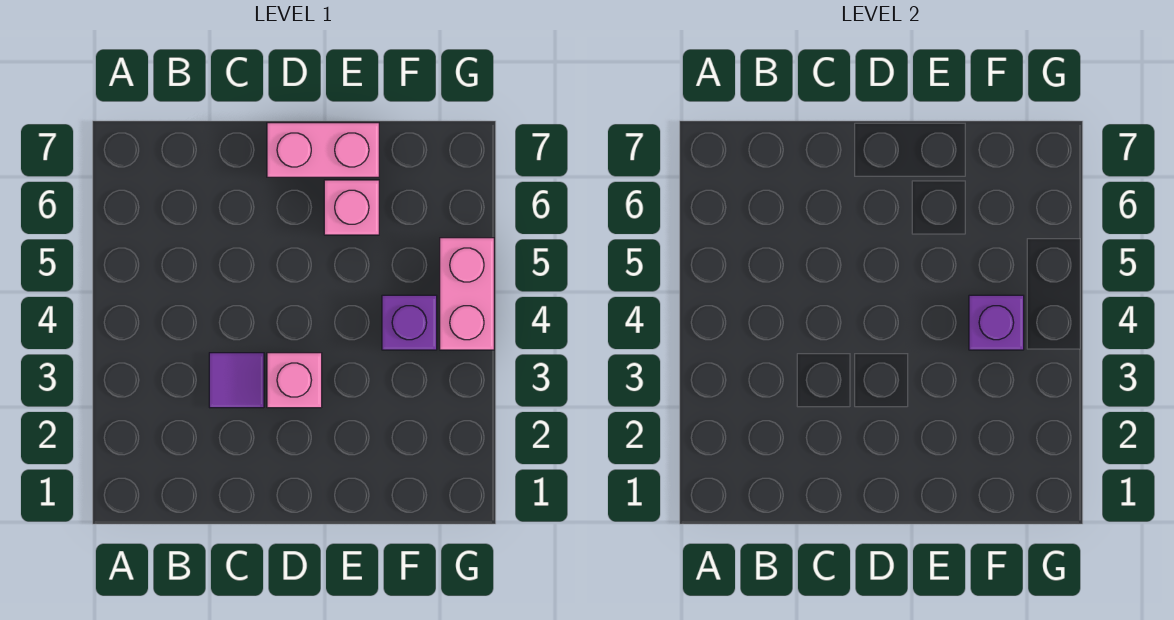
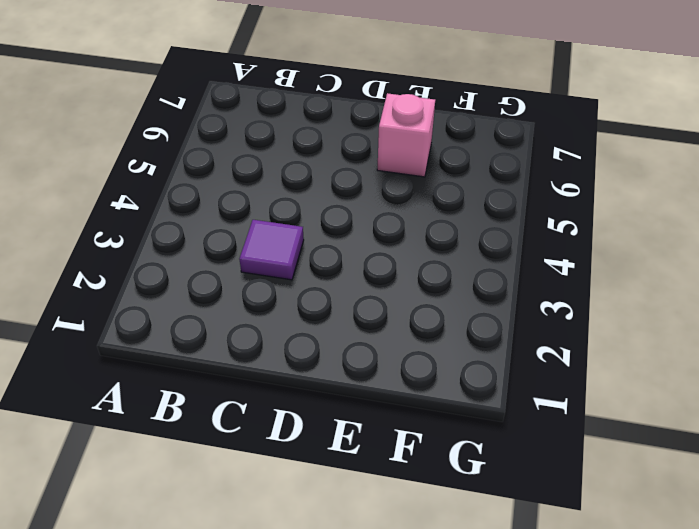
none -> pink 1x1 brick [267,353,322,408]
none -> pink 1x2 brick [267,123,379,177]

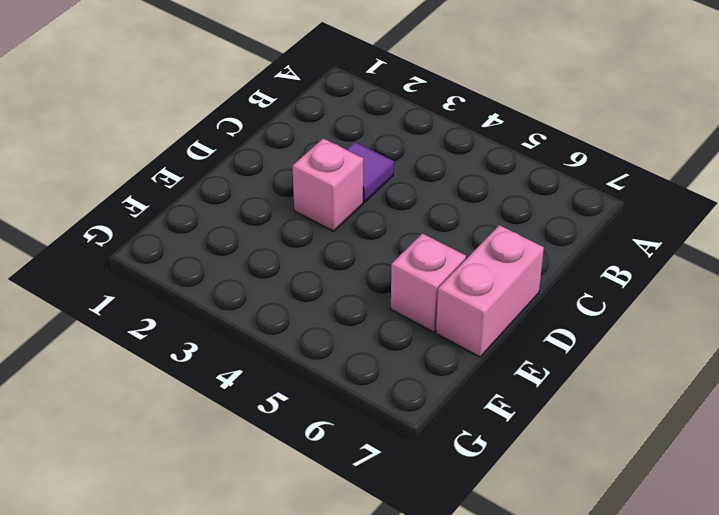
none -> purple 1x1 brick [382,295,437,350]
none -> pink 1x2 brick [440,238,494,350]

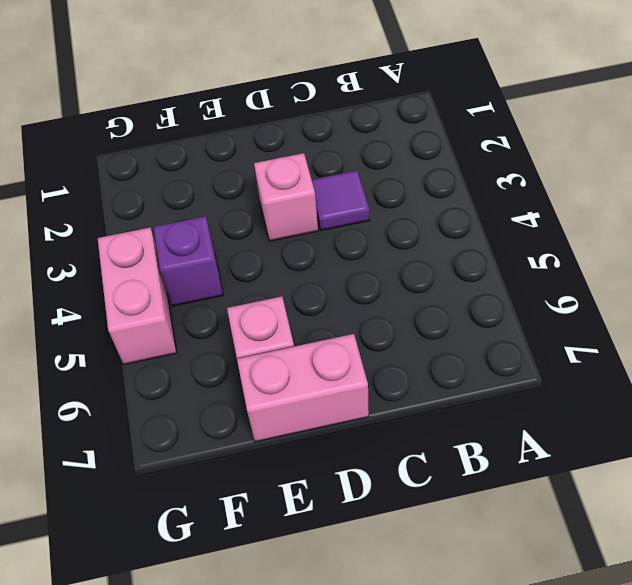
none -> purple 1x1 brick [969,295,1024,350]

